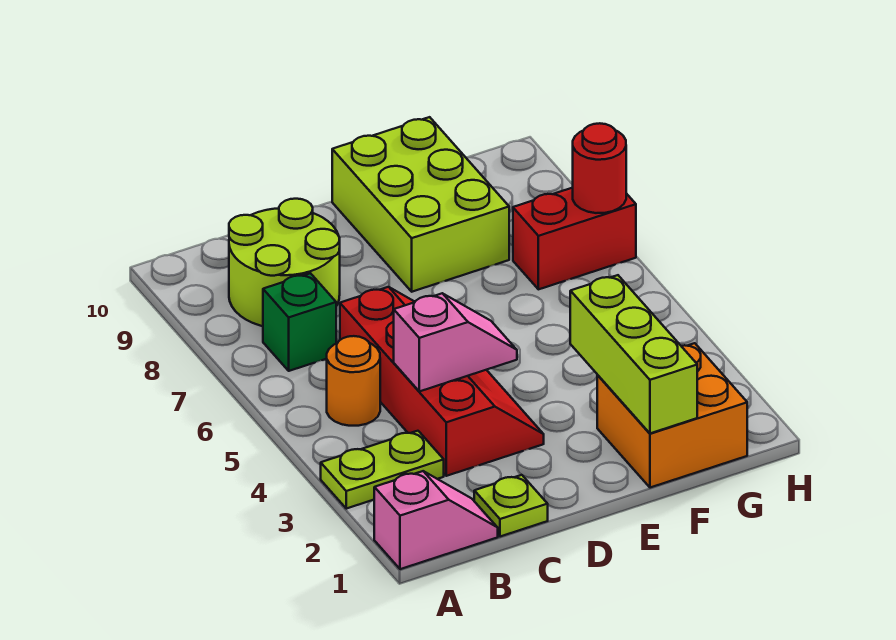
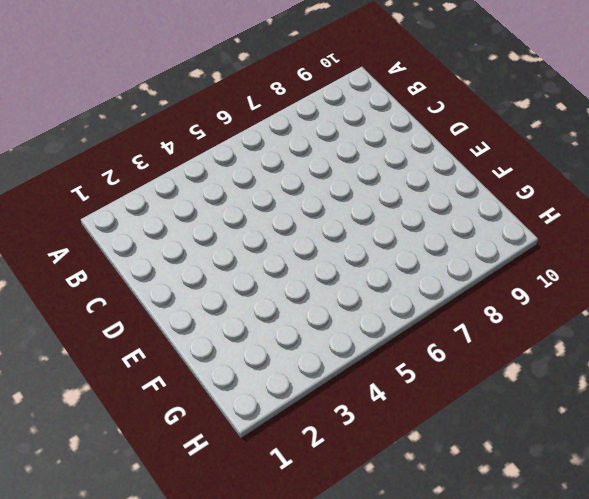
none -> pink 1x2 slope [374,471,498,569]
none -> lime 1x2 plate [321,431,444,509]
none -> orange 1x1 round brick [327,336,380,426]

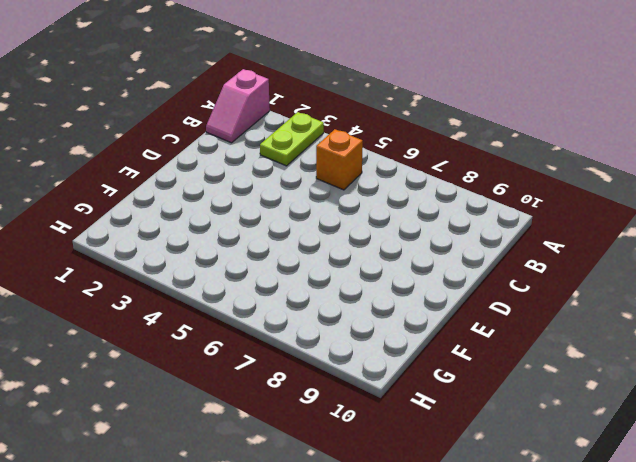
orange 1x1 brick [316,129,363,190] -> orange 1x1 round brick [327,336,380,426]
none -> green 1x1 brick [263,273,336,371]
none -> lime 2x2 round brick [229,199,340,326]
none -> lime 1x1 plate [474,475,548,537]

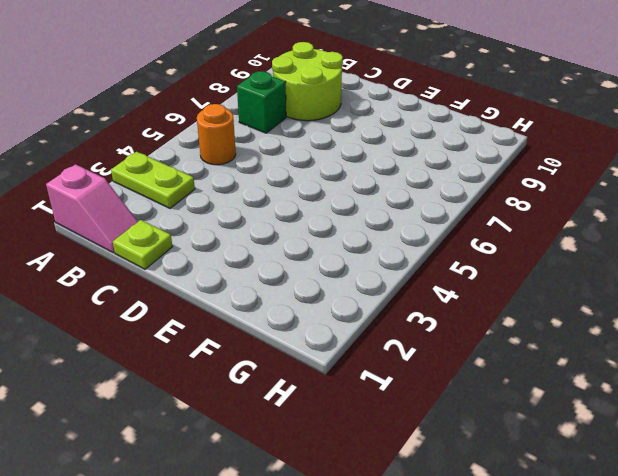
none -> red 2x4 slope [340,287,544,476]
none -> lime 2x3 brick [332,117,509,292]
none -> orange 2x2 brick [597,343,747,488]

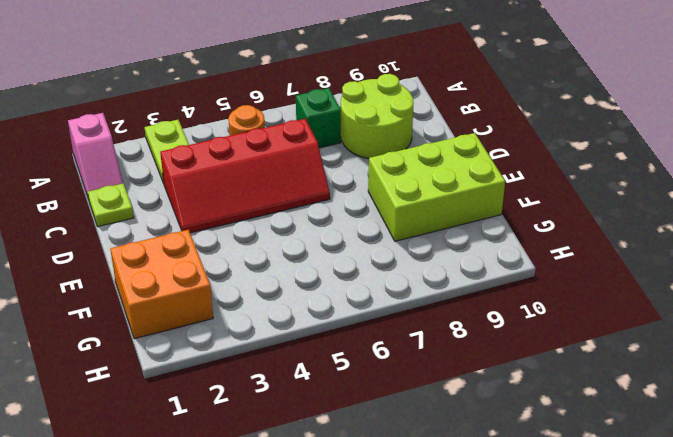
none -> red 1x2 brick [513,188,636,289]
none -> pink 1x2 slope [394,293,517,391]
none -> lime 1x3 brick [570,275,697,433]

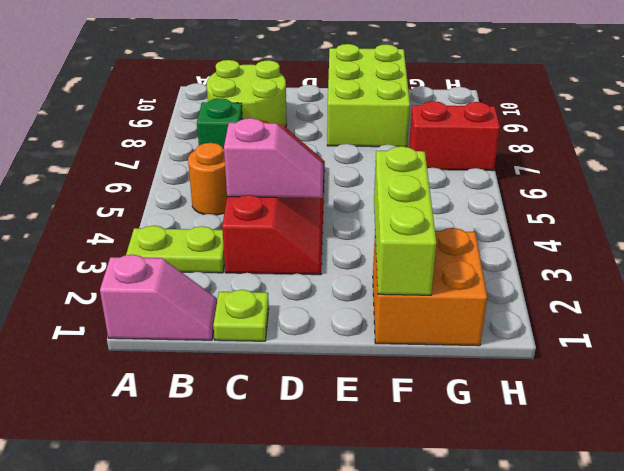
none -> red 1x1 round brick [573,123,626,213]

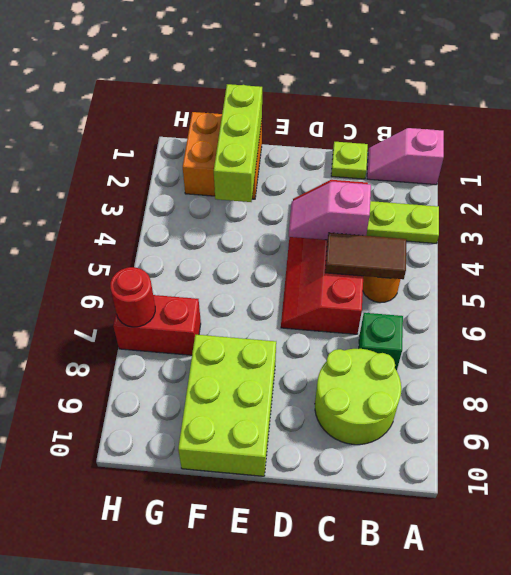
brown 1x2 tile [325,233,406,279] -> none

